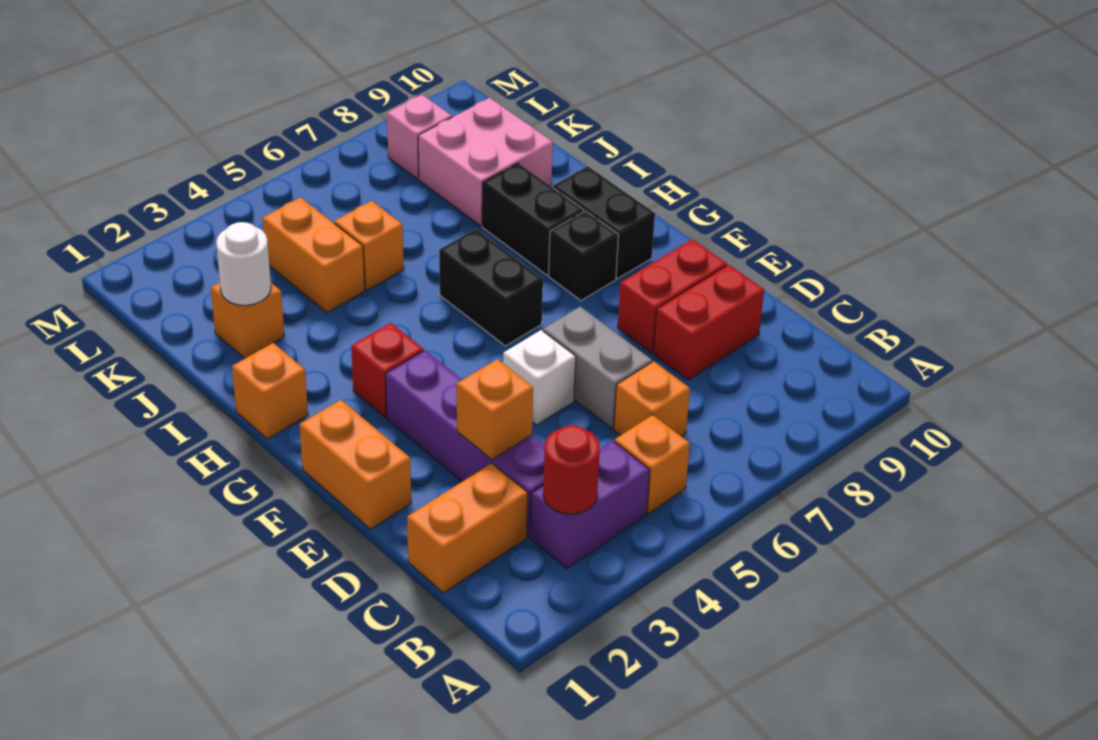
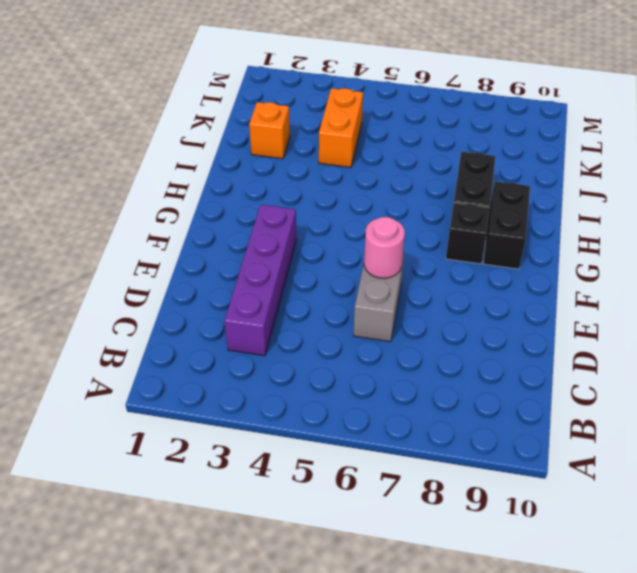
pink 1x1 round brick [364,217,405,278] -> none
none -> purple 1x2 brick [531,441,650,568]
none -> orange 1x1 brick [615,415,690,514]
none -> orange 1x2 brick [407,463,528,593]

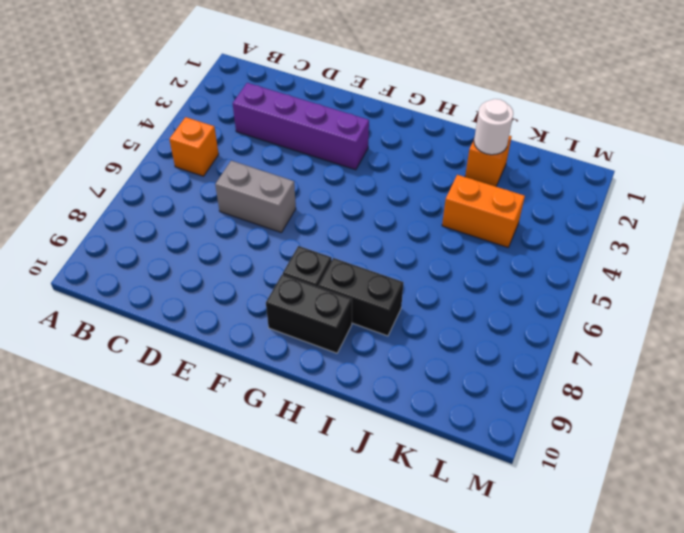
none -> purple 1x2 brick [531,441,650,568]
none -> orange 1x2 brick [407,463,528,593]
none -> orange 1x1 brick [614,361,690,437]

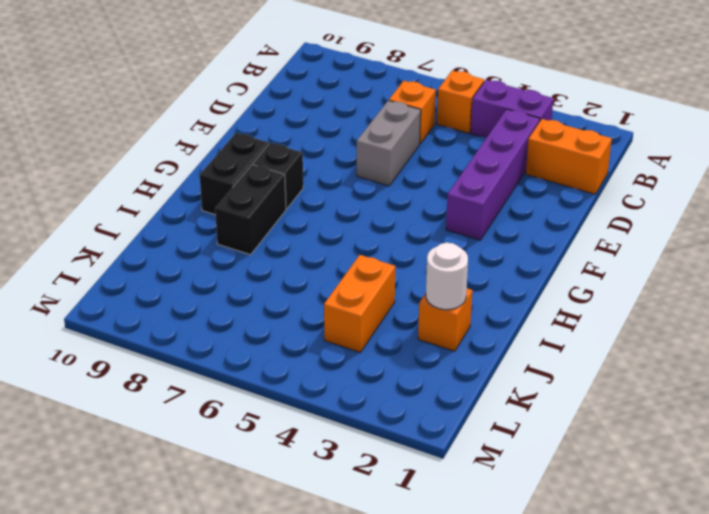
none -> red 1x2 brick [653,265,764,380]
none -> orange 1x2 brick [300,400,411,529]
none -> white 1x1 brick [503,330,576,425]

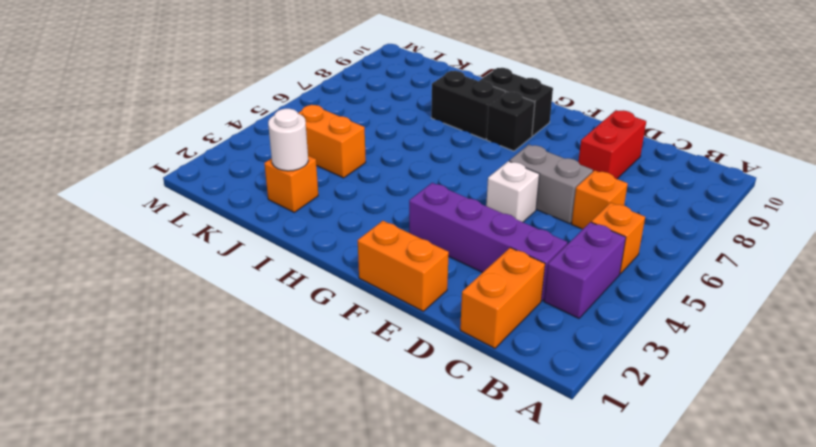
none -> red 1x2 brick [618,239,727,353]
none -> red 1x1 brick [351,323,424,418]
none -> black 1x2 brick [439,229,543,346]

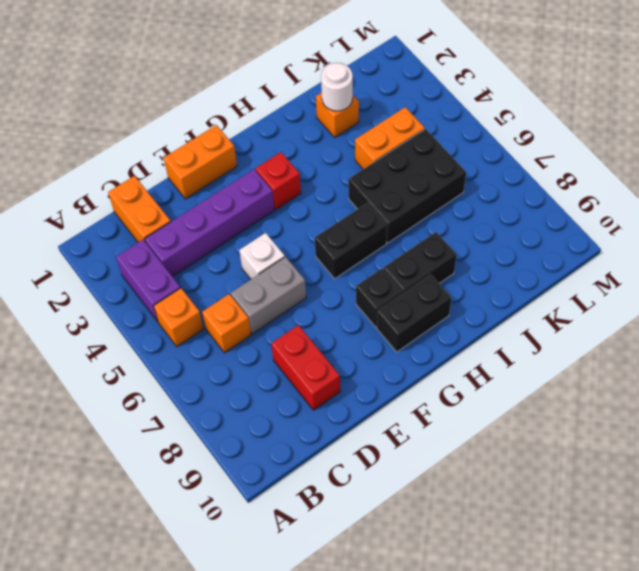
black 2x3 brick [348,129,466,243] -> orange 1x1 brick [334,201,404,290]
none -> red 1x2 brick [618,239,727,353]
none -> orange 1x1 brick [232,343,308,439]
none -> pink 2x2 brick [418,98,553,226]

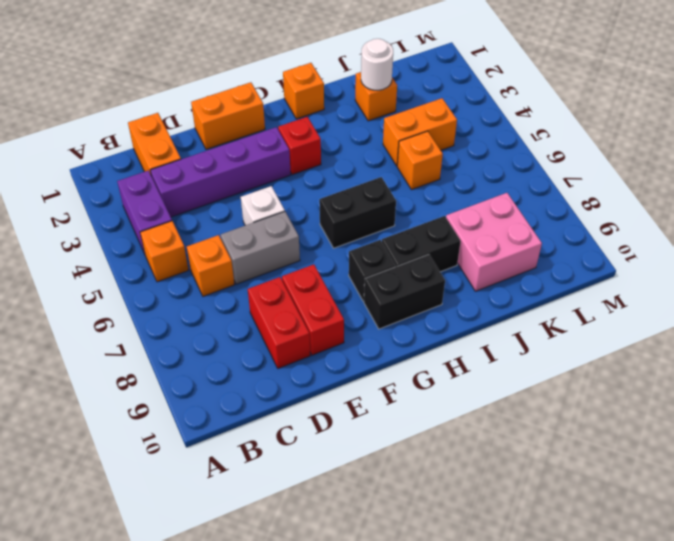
none -> pink 1x1 brick [387,95,452,179]
none -> red 1x1 round brick [543,425,600,514]
none -> orange 1x1 brick [457,359,533,460]

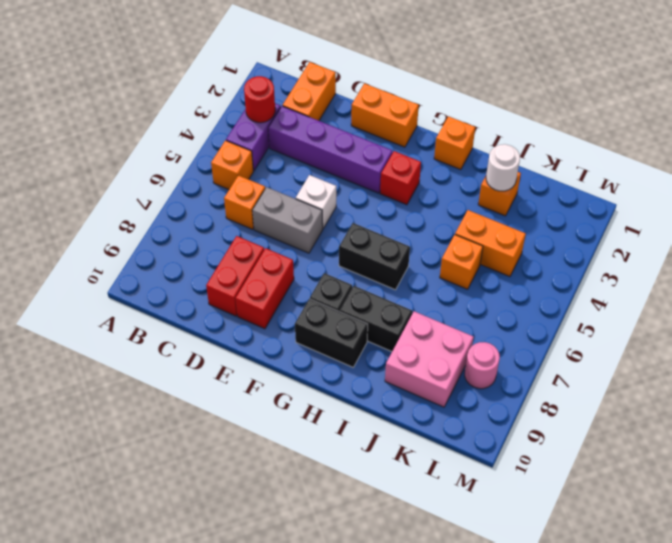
pink 1x1 round brick [465,342,500,389] -> pink 1x1 brick [387,95,452,179]
none -> orange 1x1 brick [457,359,533,460]

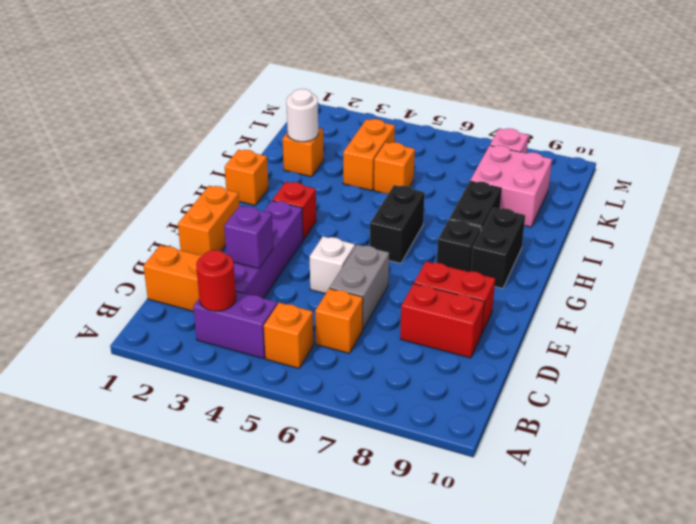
purple 1x1 brick [224,206,273,269] -> orange 1x1 brick [457,359,533,460]

